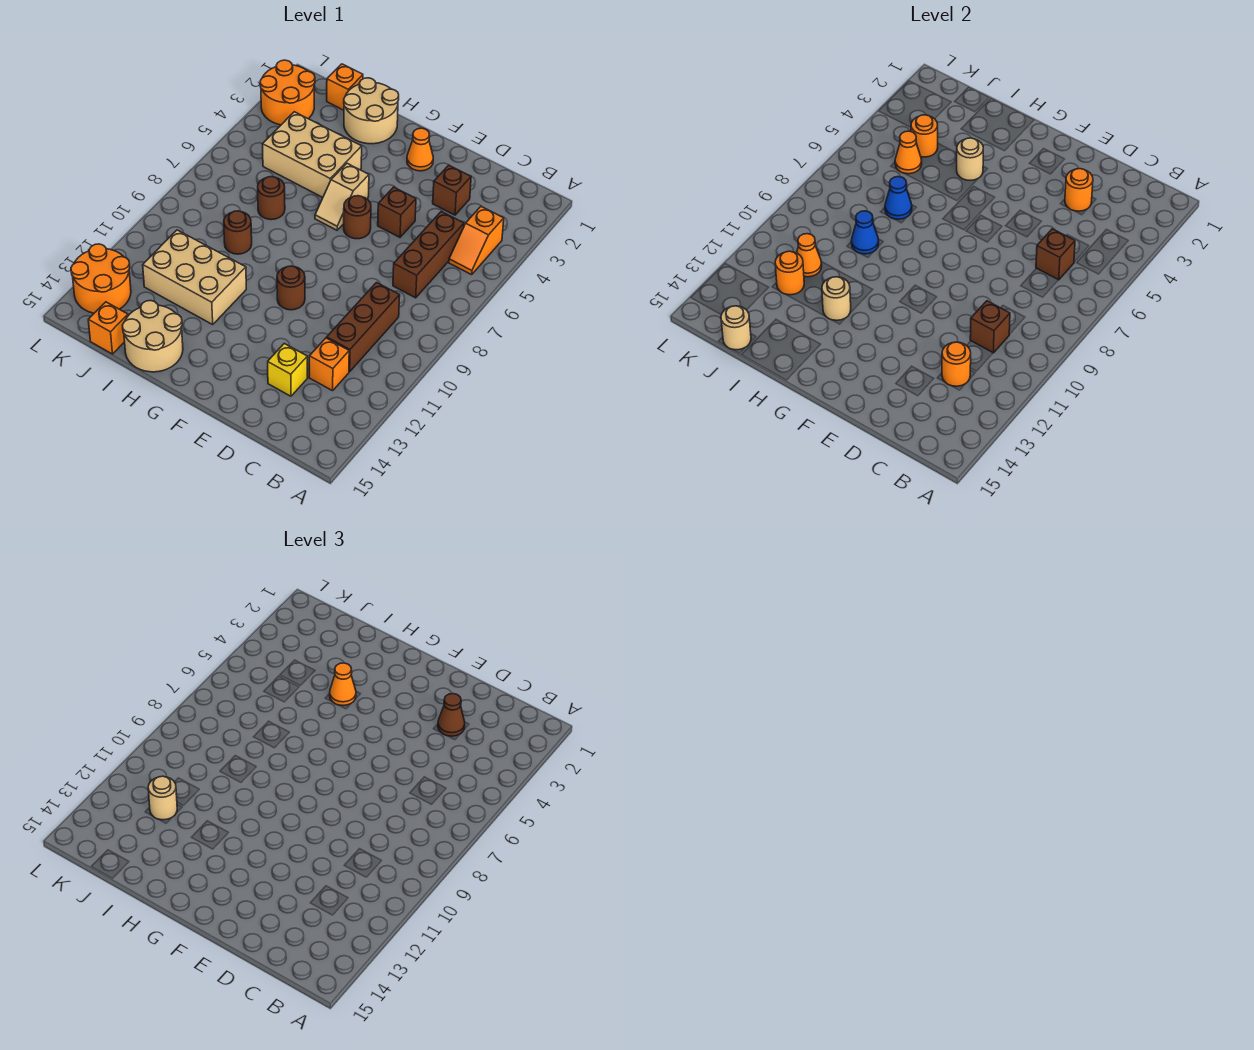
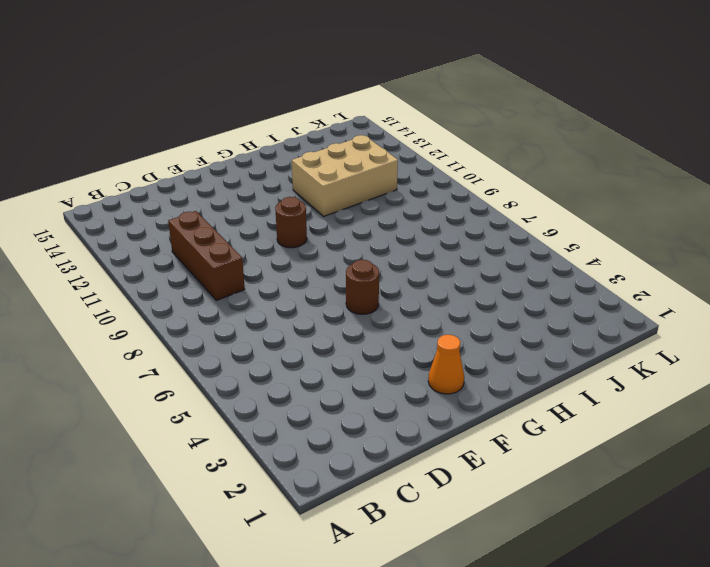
none -> orange 1x2 slope [449,206,504,275]
none -> brown 1x3 brick [393,212,464,298]
none -> orange 1x1 brick [309,338,349,391]
none -> brown 1x1 brick [433,165,471,215]

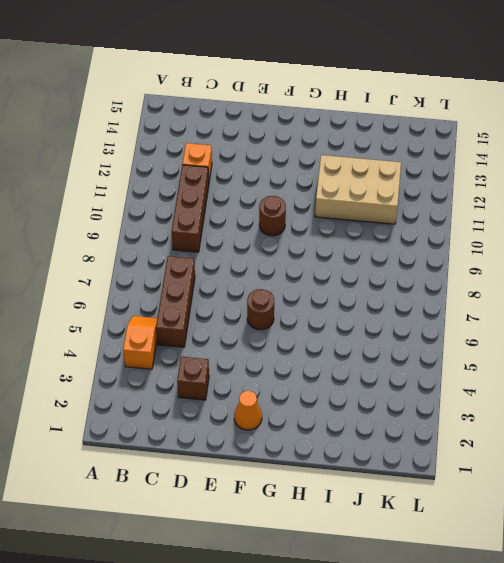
none -> yellow 1x1 brick [268,344,308,396]
none -> brown 1x1 brick [378,187,416,237]
none -> tan 1x2 slope [315,163,369,230]
none -> tan 2x2 round brick [344,78,399,144]

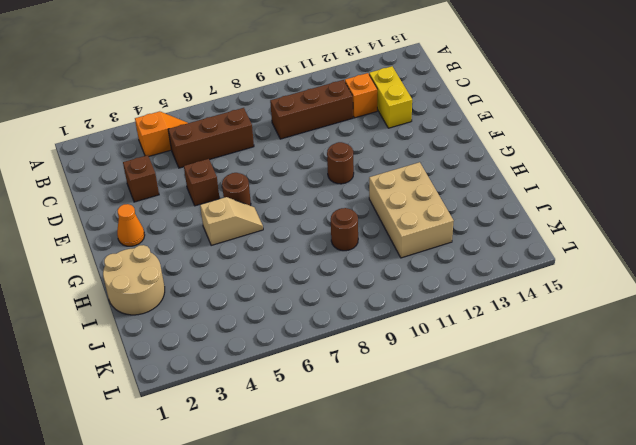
yellow 1x2 brick [369,66,412,128] -> yellow 1x1 brick [268,344,308,396]
none -> tan 2x3 brick [263,112,362,197]
none -> tan 2x2 round brick [122,301,183,372]
none -> brown 1x1 round brick [258,177,285,220]
none -> orange 1x1 brick [327,64,363,110]

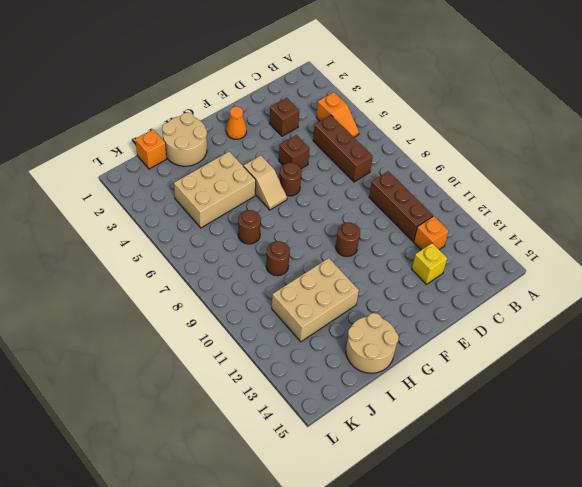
none -> orange 1x1 brick [88,302,128,354]
none -> orange 2x2 round brick [260,60,315,125]
none -> orange 2x2 round brick [71,244,131,313]
none -> brown 1x1 brick [1036,229,1075,280]

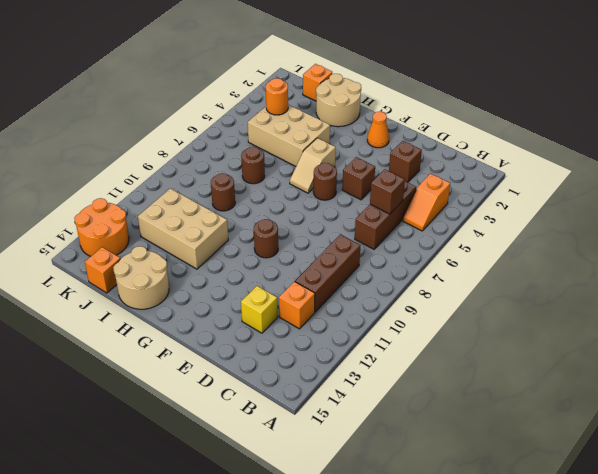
none -> orange 2x2 round brick [260,60,315,125]
none -> brown 1x1 brick [970,301,1010,353]
none -> orange 1x1 round brick [942,342,971,386]
none -> orange 1x1 round brick [1065,169,1093,211]

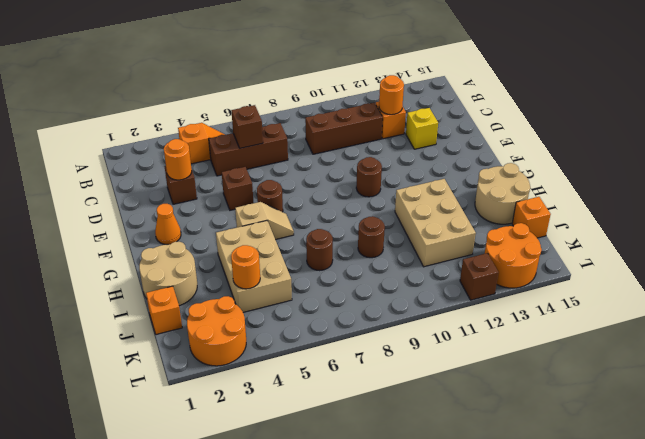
brown 1x1 brick [460,253,499,300] -> brown 1x1 brick moved to [970,301,1010,353]
none -> tan 1x1 round brick [957,138,983,180]
none -> tan 1x1 round brick [822,277,851,320]
none -> blue 1x1 cone [885,177,912,219]
none -> blue 1x1 cone [851,211,879,254]

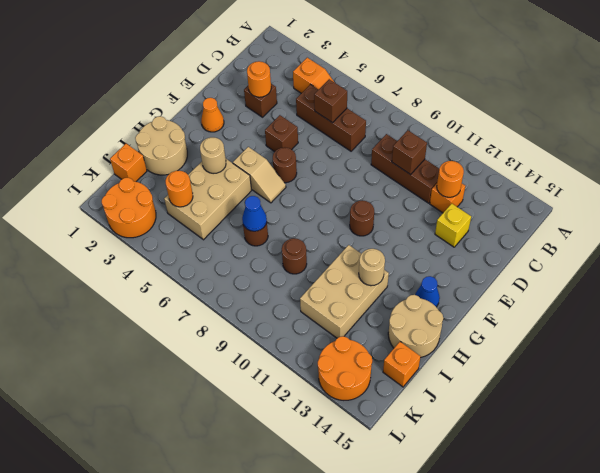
blue 1x1 cone [415,276,440,307] -> blue 1x1 cone moved to [851,211,879,254]
none -> orange 1x1 cone [895,131,922,174]
none -> orange 1x1 cone [797,234,822,277]
none -> orange 1x1 round brick [775,251,804,295]
none -> tan 1x1 round brick [721,306,751,350]

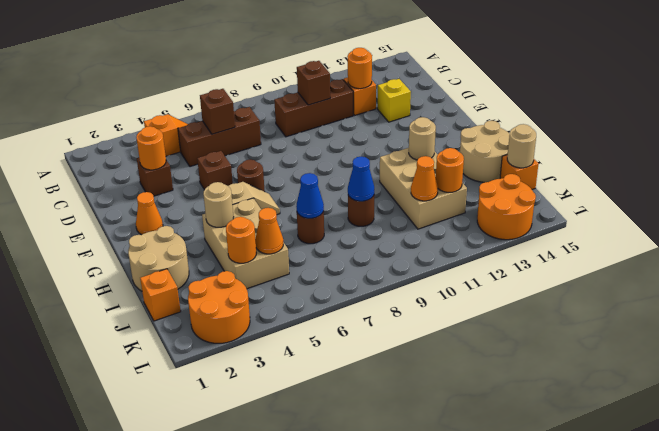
none -> brown 1x1 round brick [277,266,305,310]
none -> brown 1x1 cone [438,694,465,736]
none -> orange 1x1 cone [330,663,356,705]
none -> tan 1x1 round brick [148,776,177,820]

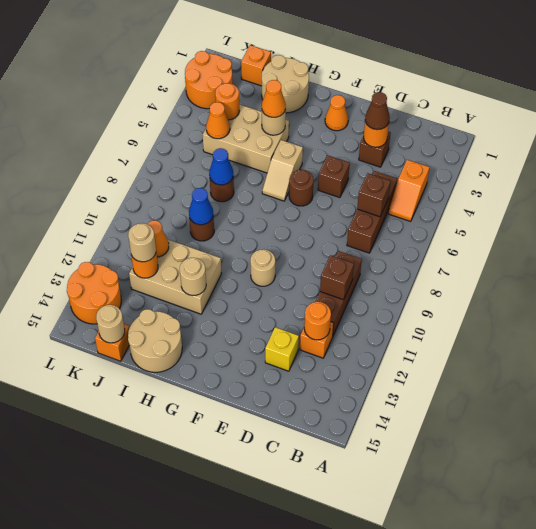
tan 1x1 round brick [250,249,275,286] -> brown 1x1 round brick [277,266,305,310]

